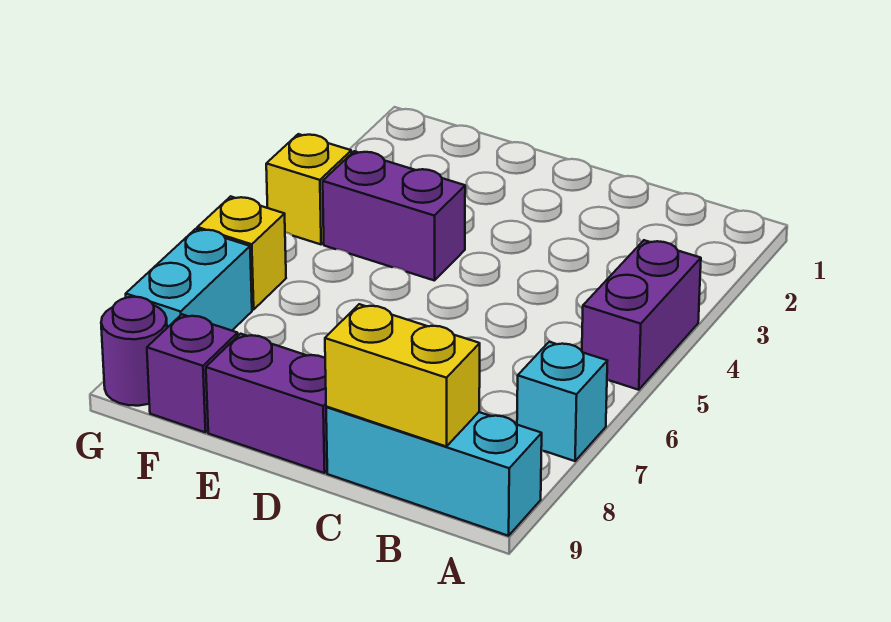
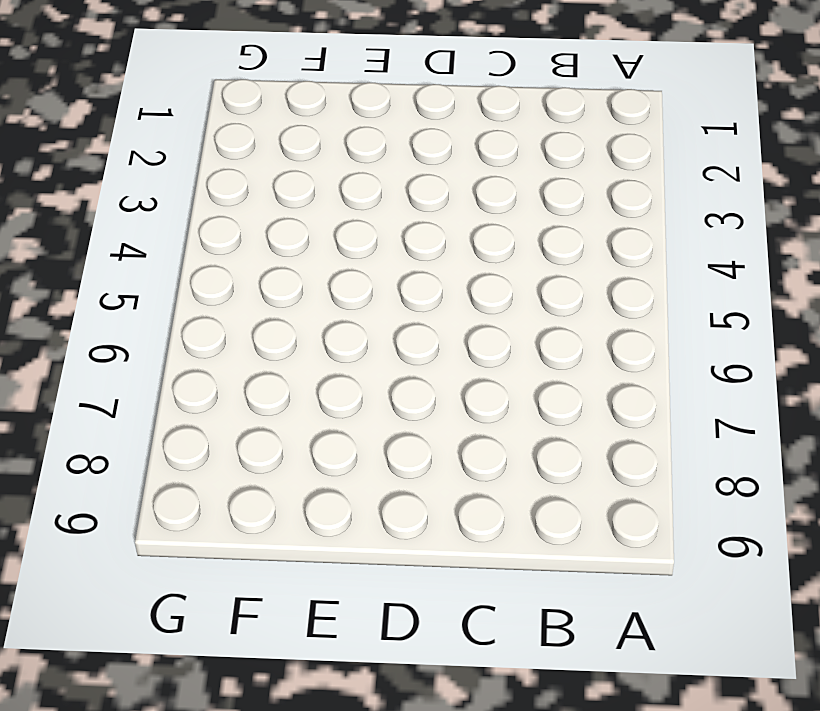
none -> purple 1x2 brick [582,240,701,390]
none -> cyan 1x1 brick [517,342,607,461]

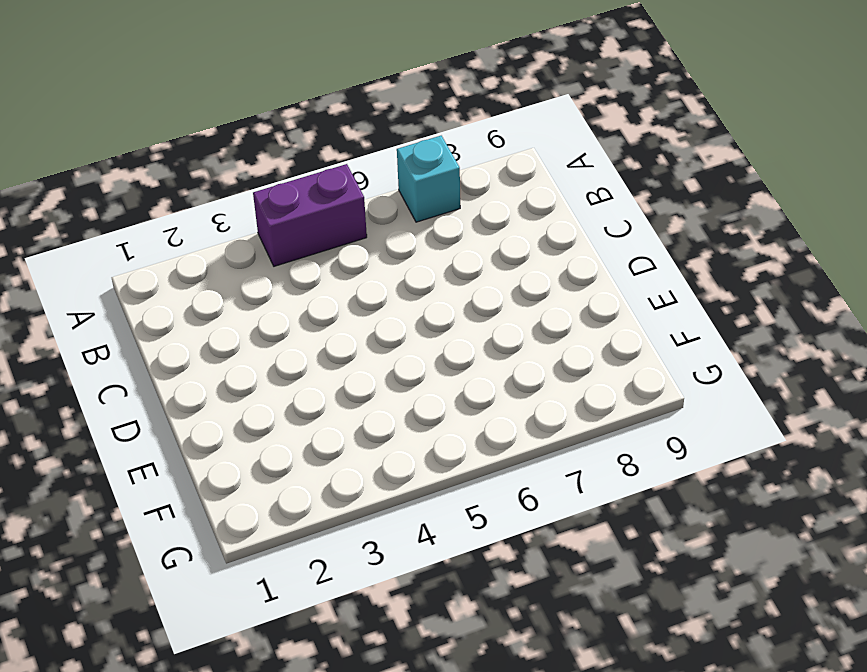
none -> cyan 1x3 brick [326,407,542,536]
none -> purple 1x2 brick [206,334,327,473]

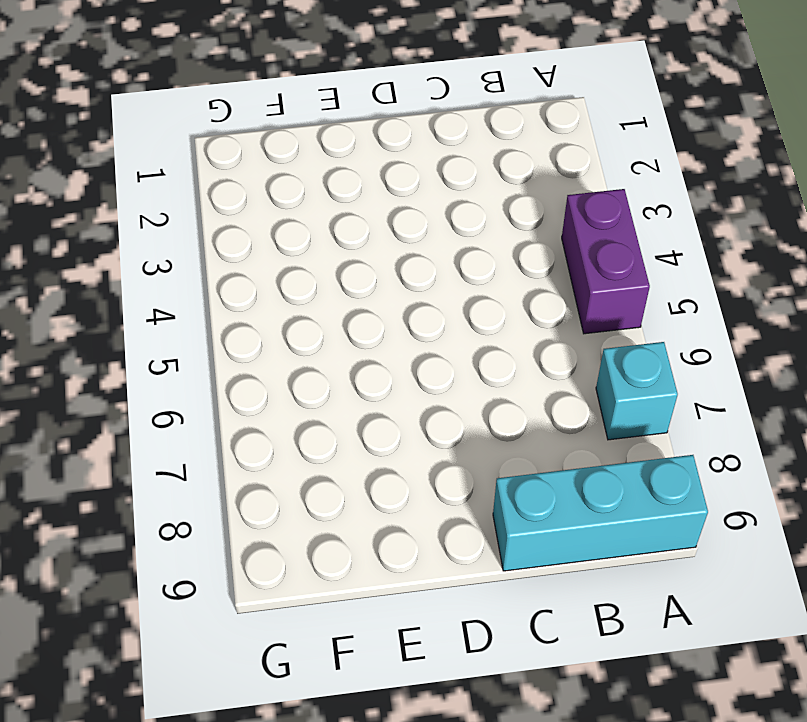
none -> purple 1x2 brick [206,334,327,473]
none -> purple 1x2 brick [323,151,465,281]

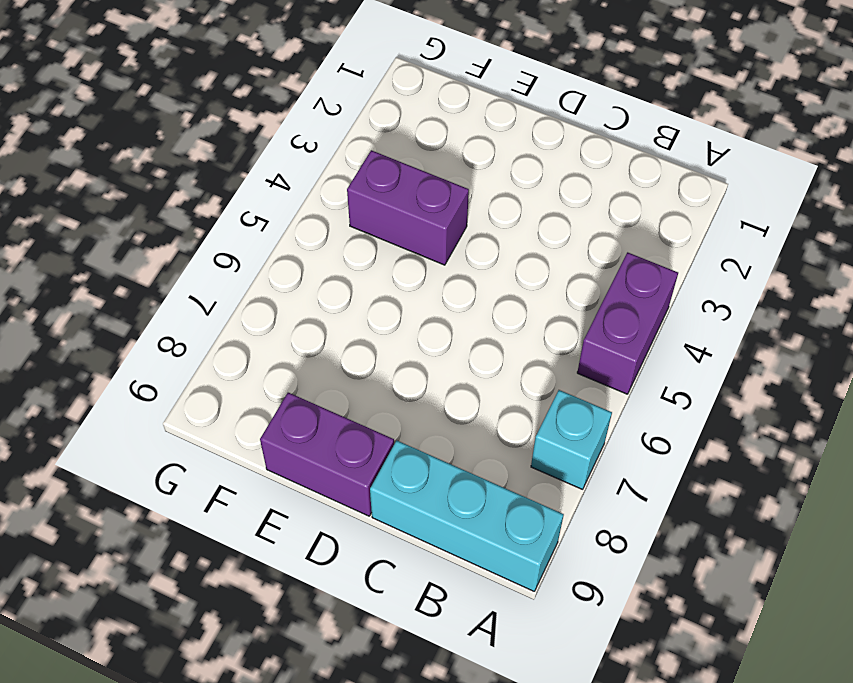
none -> purple 1x1 brick [147,314,238,432]
none -> yellow 1x1 brick [266,134,351,244]

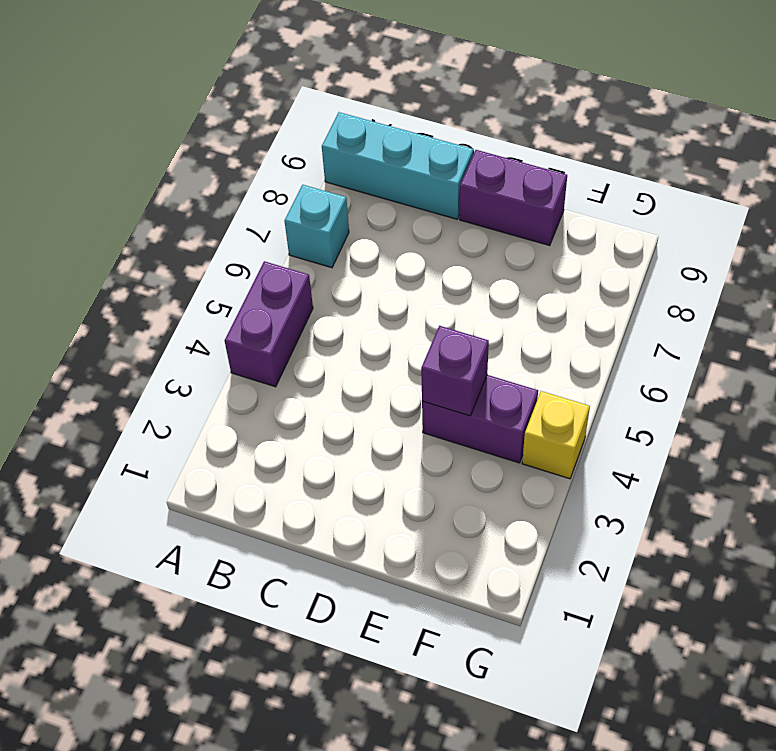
purple 1x1 brick [421,326,489,416] -> purple 1x1 brick moved to [147,314,238,432]
none -> yellow 1x1 brick [197,196,286,310]
none -> cyan 1x2 brick [126,229,252,331]

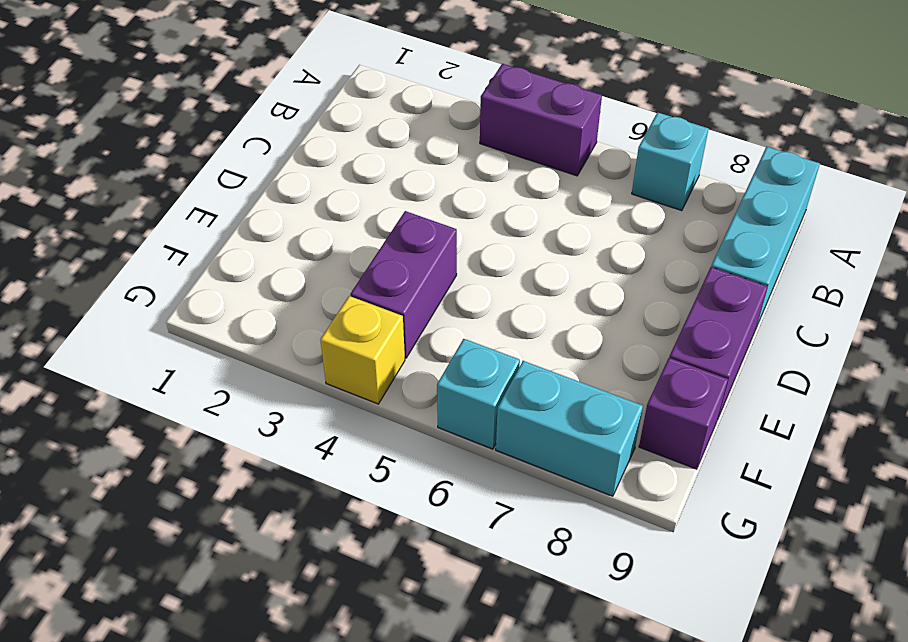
cyan 1x1 brick [437,339,520,449] -> yellow 1x1 brick [197,196,286,310]
none -> purple 1x1 round brick [101,297,167,406]
none -> yellow 1x2 brick [325,304,480,447]

